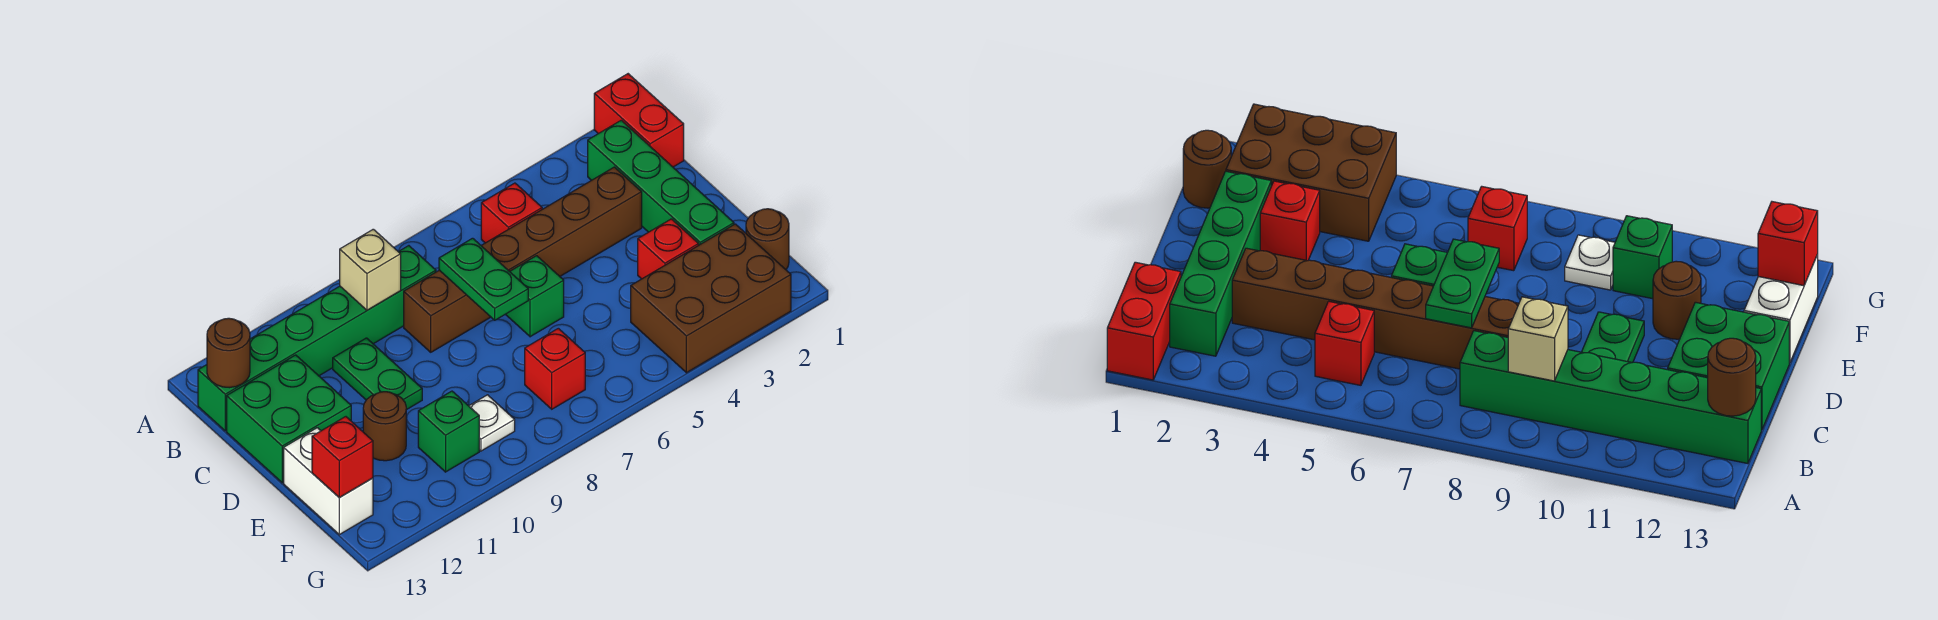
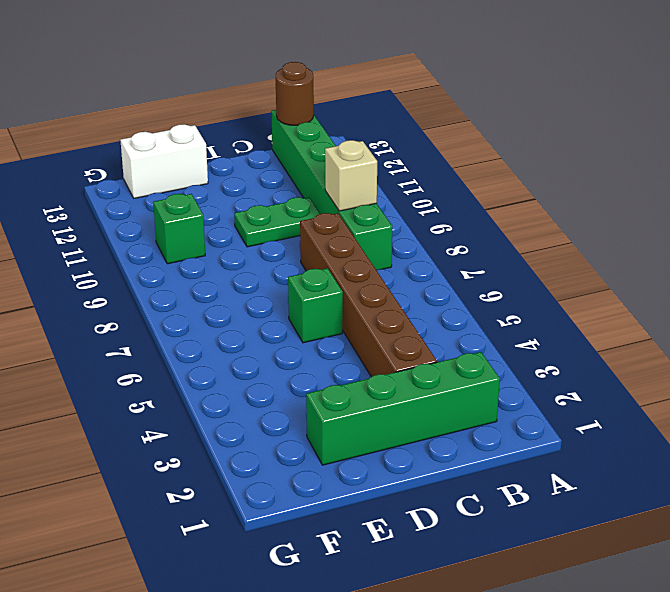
none -> red 1x2 brick [594,74,684,167]
none -> red 1x1 brick [481,183,542,243]
none -> green 2x2 brick [227,355,351,483]

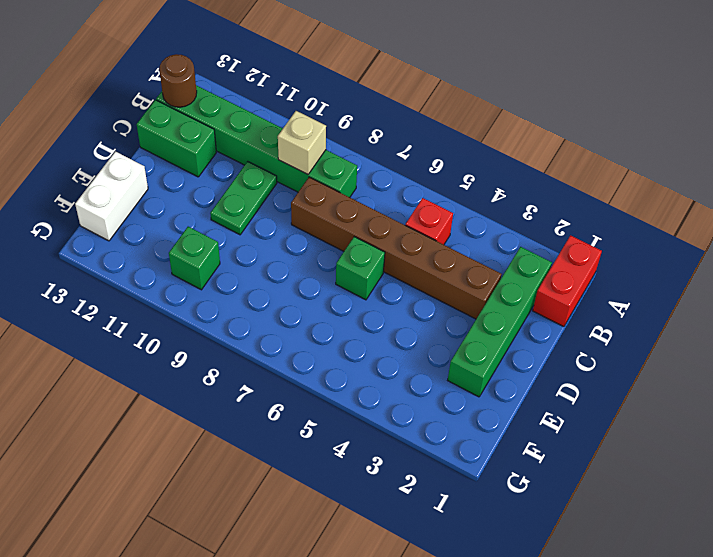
green 1x2 brick [137,100,216,177] -> green 2x2 brick [227,355,351,483]
none -> red 1x1 brick [638,219,699,279]
none -> brown 1x1 round brick [363,392,406,461]
none -> brown 1x1 round brick [746,209,789,269]

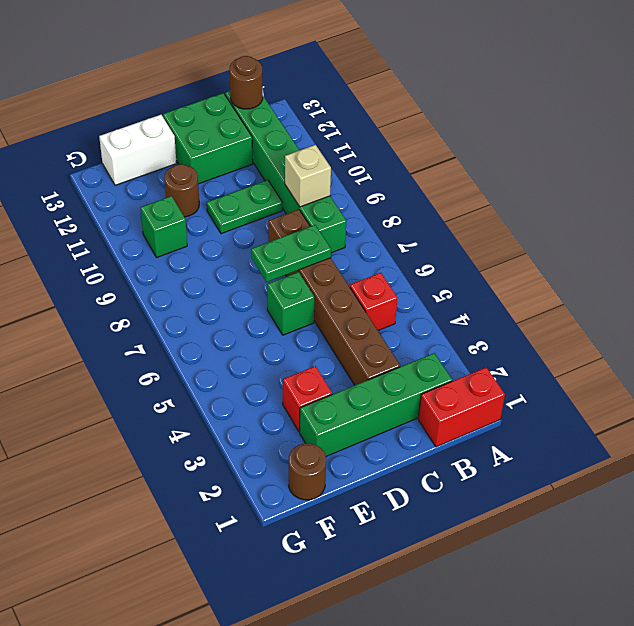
none -> brown 2x3 brick [631,224,791,373]
none -> red 1x1 brick [525,328,585,409]
none -> white 1x1 plate [469,395,515,451]

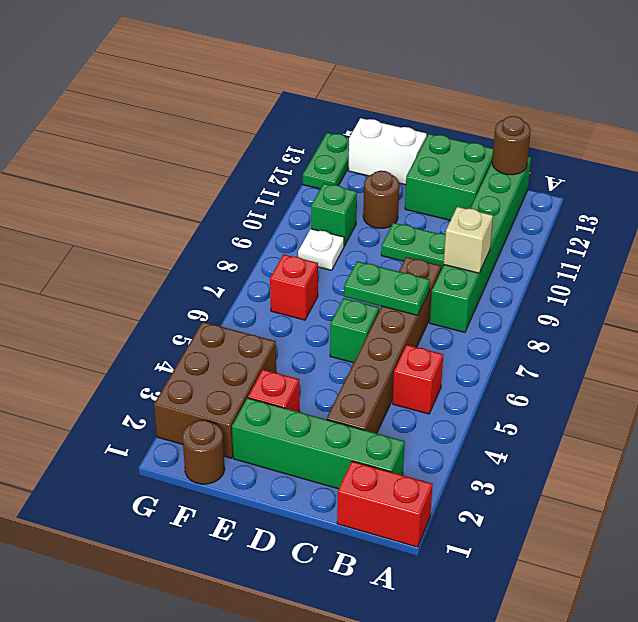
green 1x2 plate [303,133,349,189] -> none
none -> red 1x1 brick [312,417,373,498]

